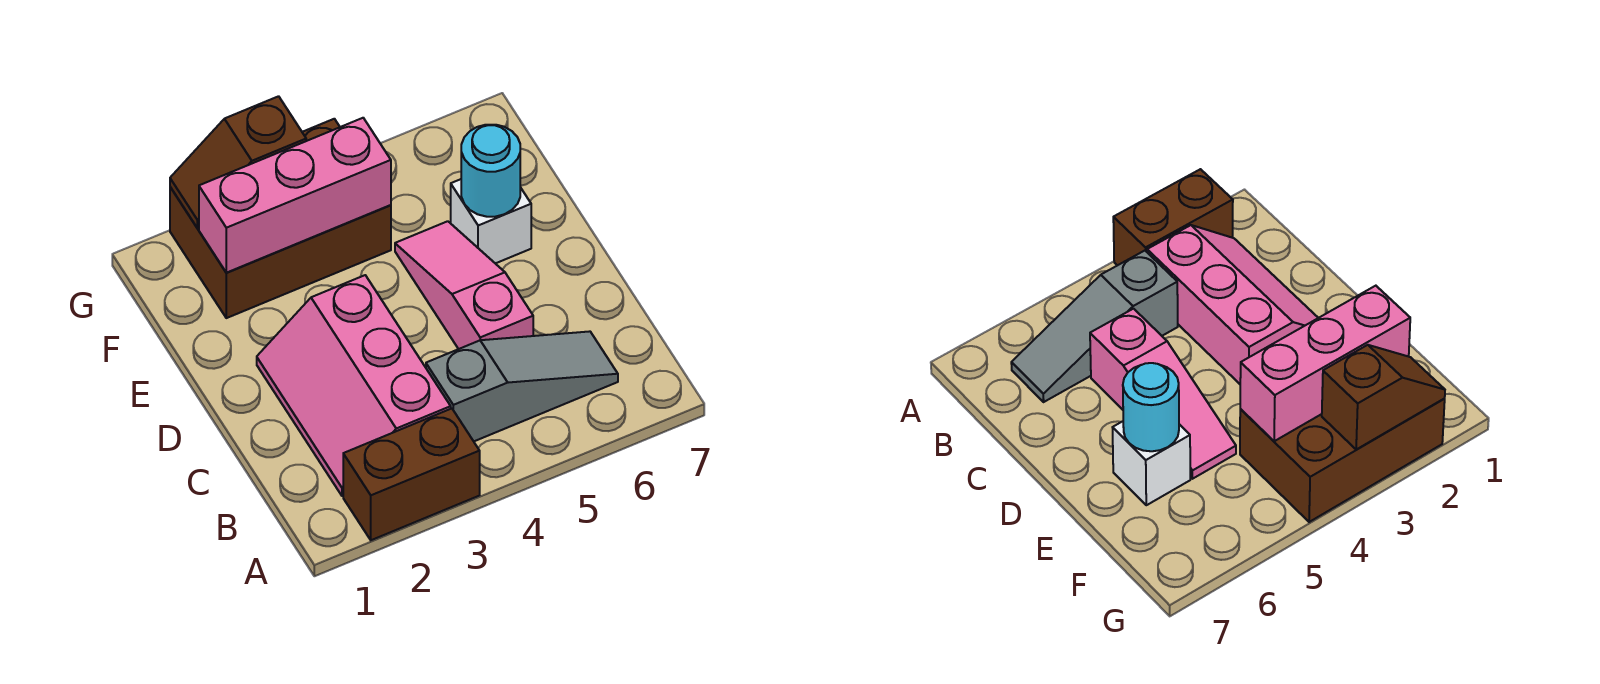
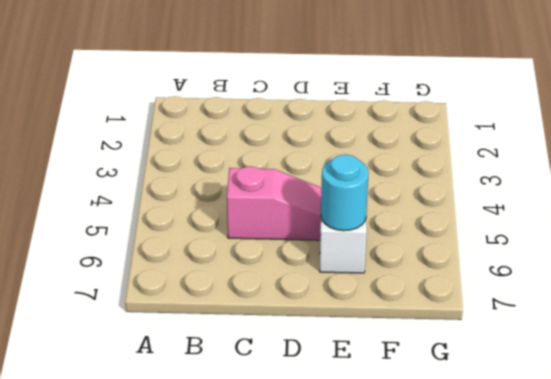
none -> brown 1x2 brick [343,409,480,540]
none -> pink 2x3 slope [257,275,451,496]

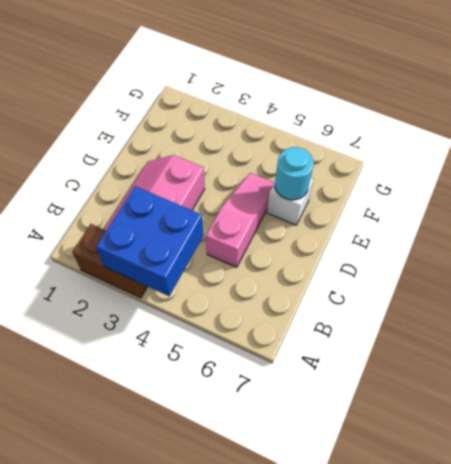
blue 2x2 brick [96,186,203,296] -> none
none -> grey 1x3 slope [426,331,618,441]
none -> brown 2x3 brick [170,119,391,318]

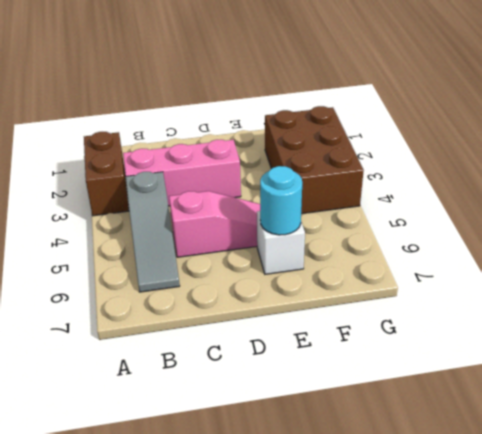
none -> pink 1x3 brick [199,118,391,273]
none -> brown 1x2 slope [170,96,306,228]

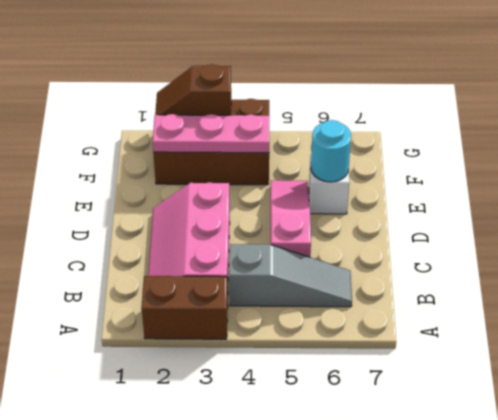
pink 1x3 plate [153,114,269,153] -> pink 1x3 brick [199,118,391,273]

